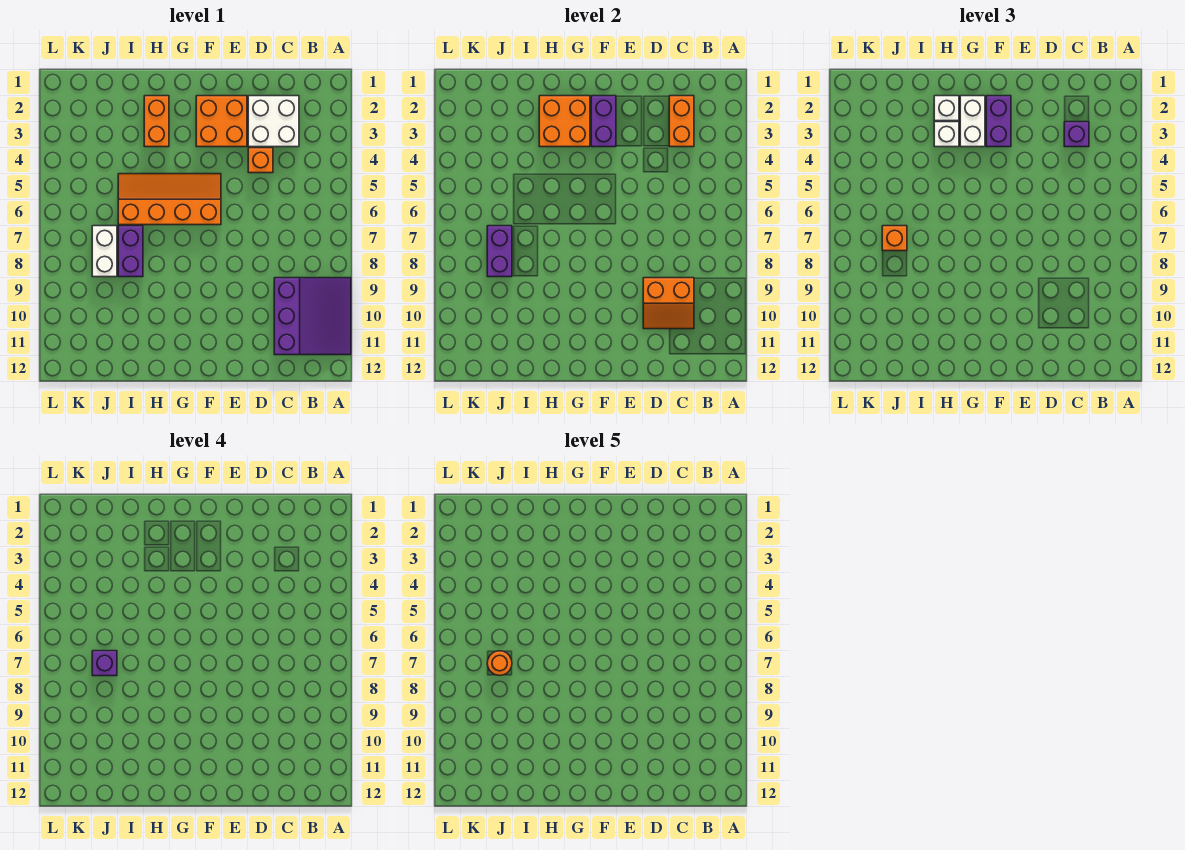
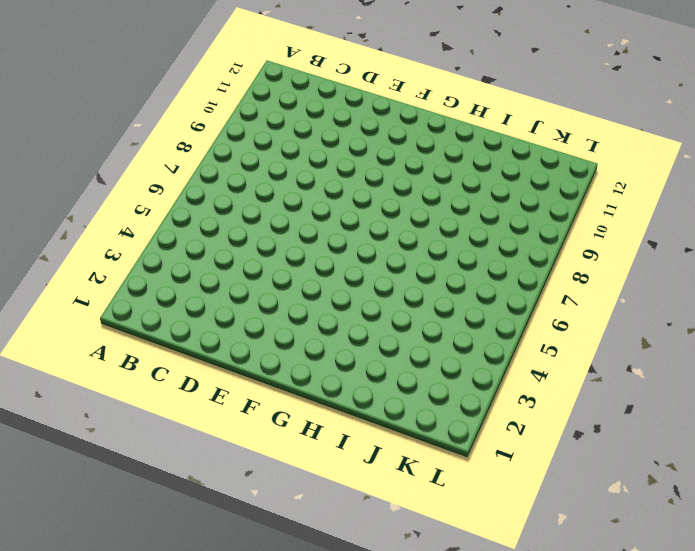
none -> purple 3x3 slope [274,278,351,355]
none -> white 2x2 brick [248,96,299,147]
none -> orange 1x1 brick [248,148,273,173]

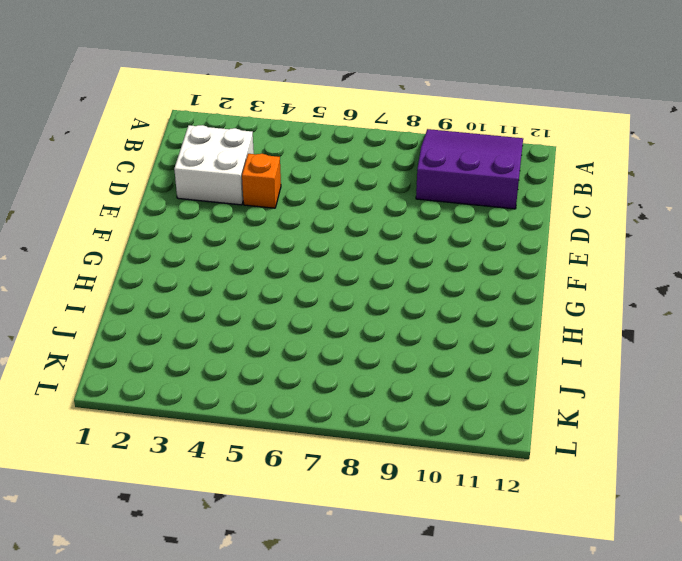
none -> orange 2x2 brick [196,96,247,147]
none -> orange 2x4 slope [118,174,221,225]
none -> orange 1x2 brick [144,96,169,147]

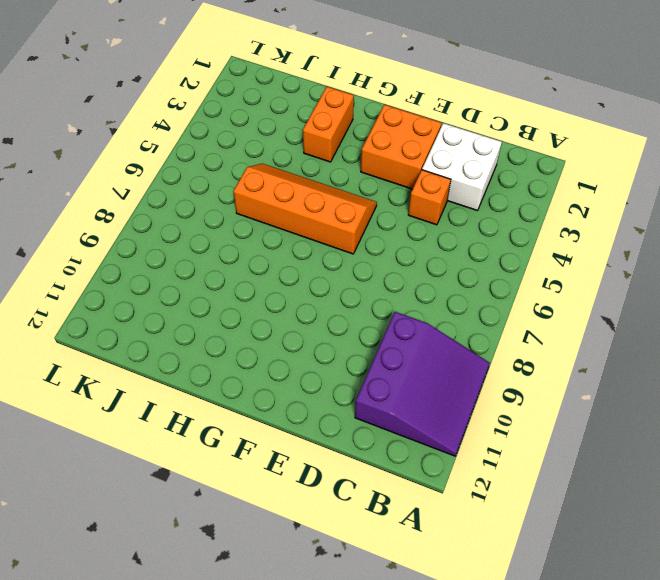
none -> purple 1x2 brick [118,226,143,277]
none -> white 1x2 brick [92,226,117,277]
none -> orange 1x2 brick [669,96,694,147]

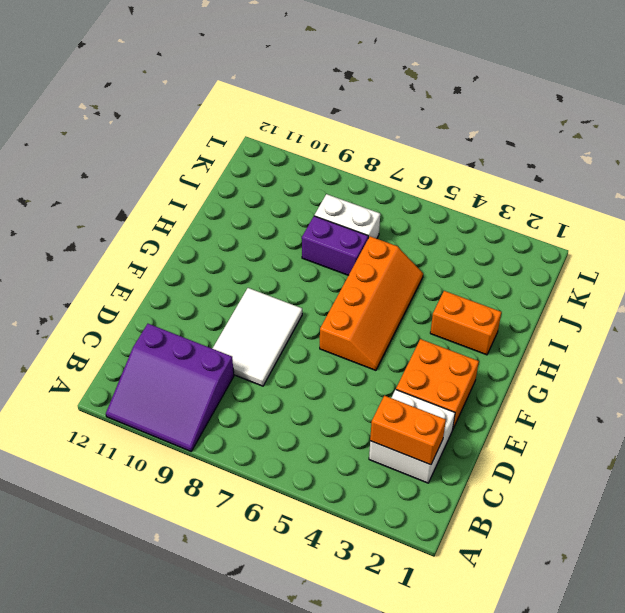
white 2x3 tile [212,288,302,386] -> none
none -> orange 1x1 brick [248,148,273,173]
none -> orange 2x2 slope [643,278,694,329]
none -> purple 1x2 brick [591,96,616,147]

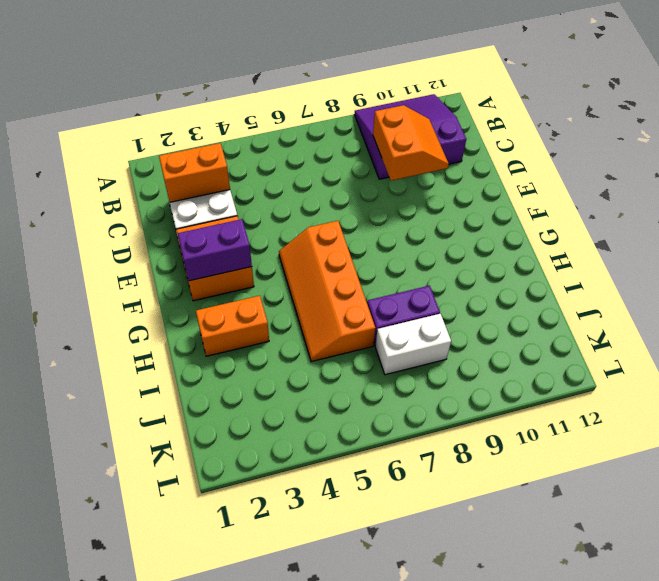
none -> orange 1x1 brick [248,148,273,173]
none -> orange 2x2 brick [539,96,590,147]
none -> purple 1x2 brick [487,226,512,277]

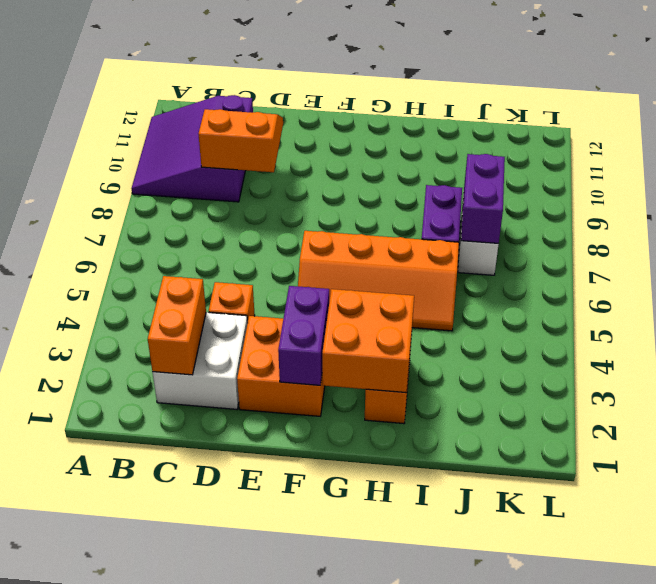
none -> purple 1x1 brick [1064,122,1089,147]
none -> purple 1x2 brick [986,96,1011,147]
none -> white 1x2 brick [960,96,985,147]

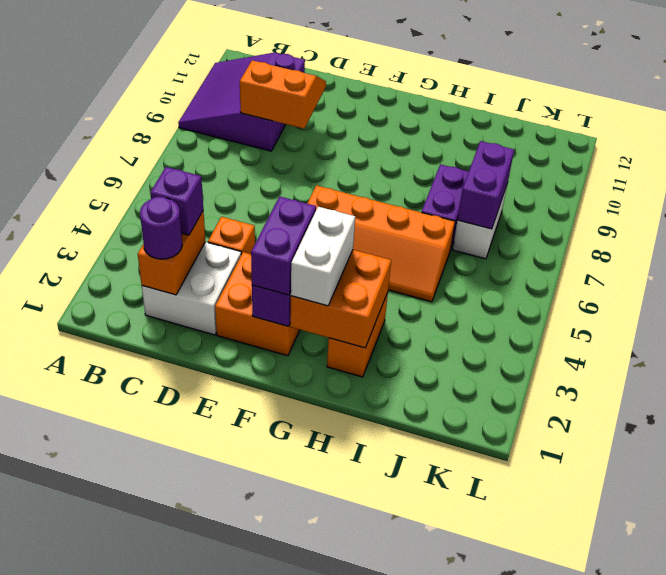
purple 1x1 round brick [140,197,182,259] -> none
none -> white 1x1 brick [934,96,959,121]
none -> white 1x1 brick [934,122,959,147]
none -> orange 1x1 brick [882,226,907,251]

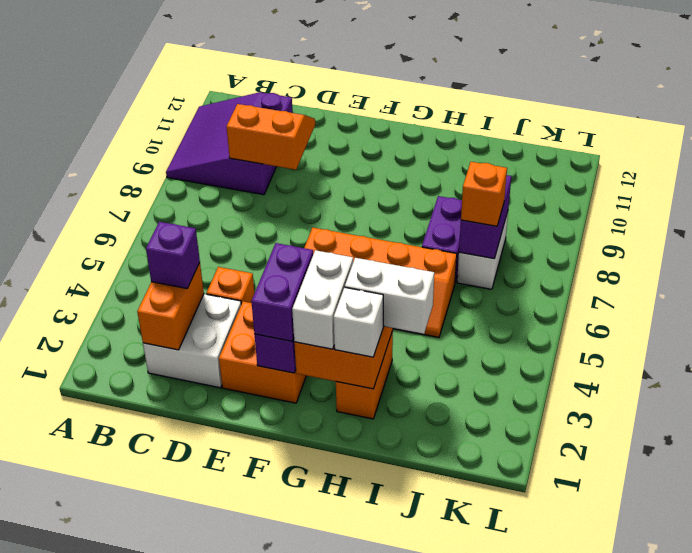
white 1x2 brick [345,258,434,334] -> white 1x1 brick [934,122,959,147]
none -> purple 1x1 brick [92,651,117,676]
none -> orange 1x1 round brick [487,651,512,676]

